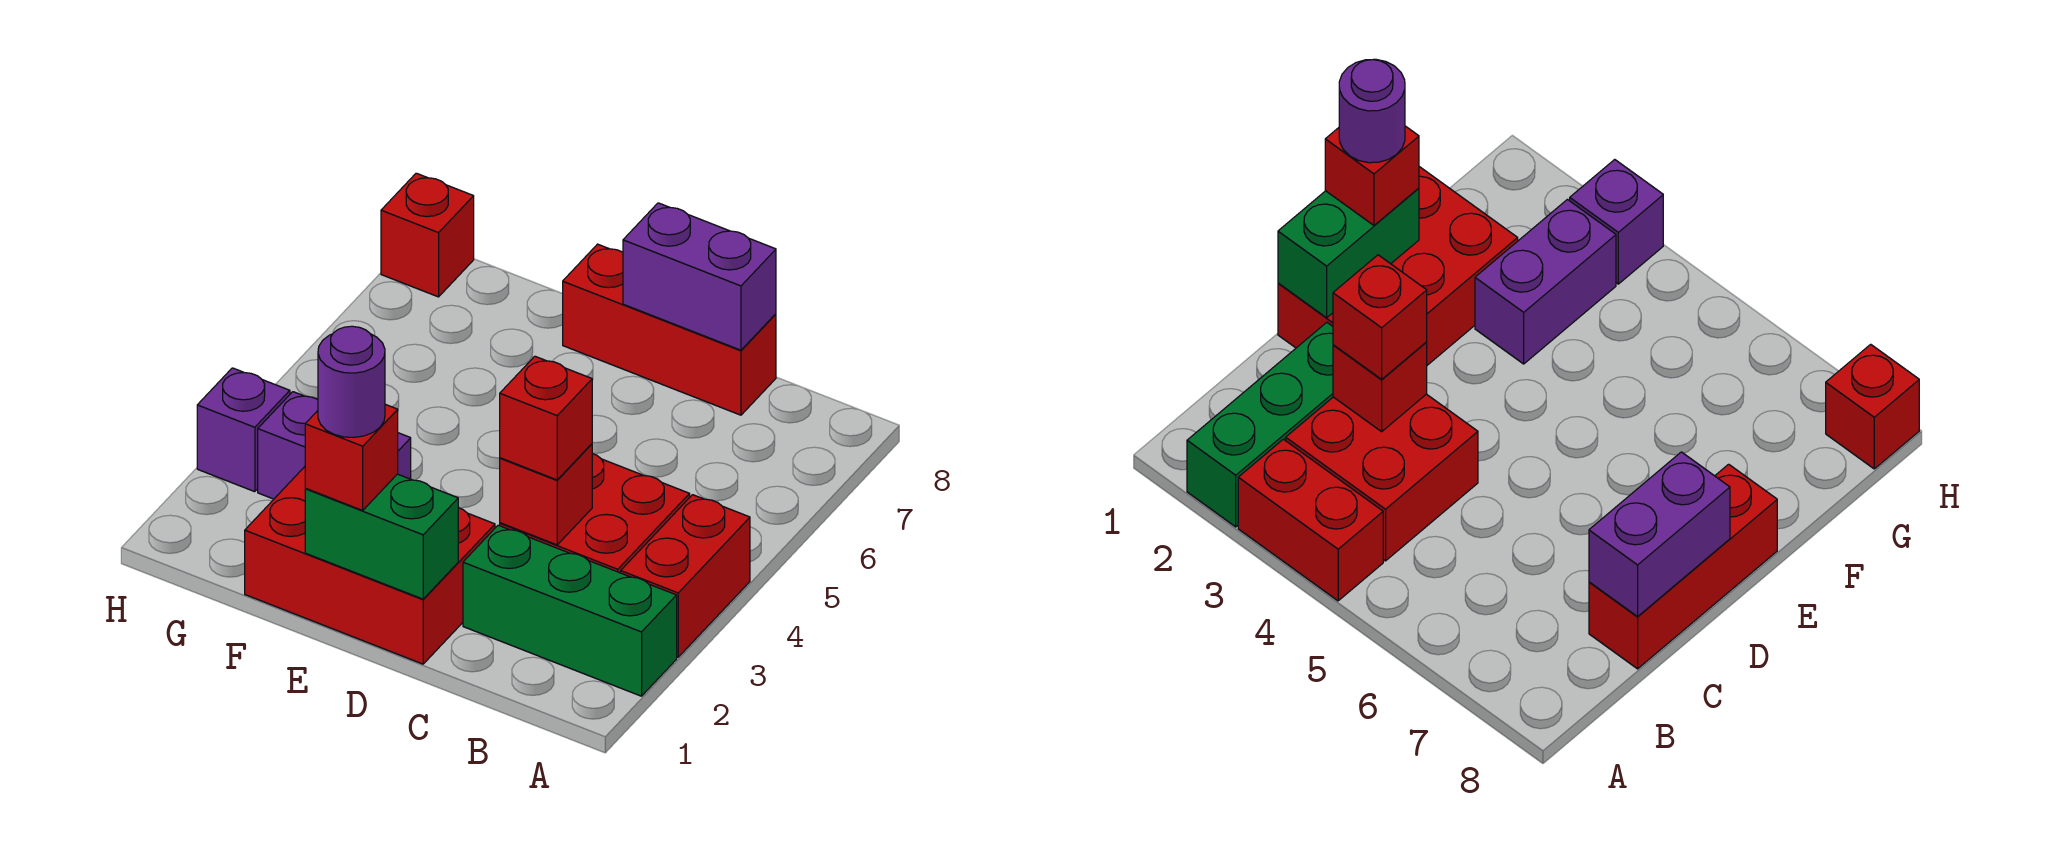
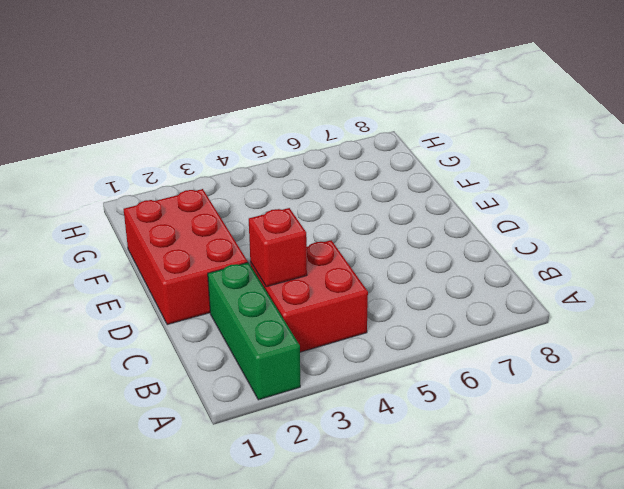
none -> red 1x2 brick [621,495,750,657]
none -> red 1x3 brick [562,244,776,415]
none -> purple 1x2 brick [258,392,411,499]

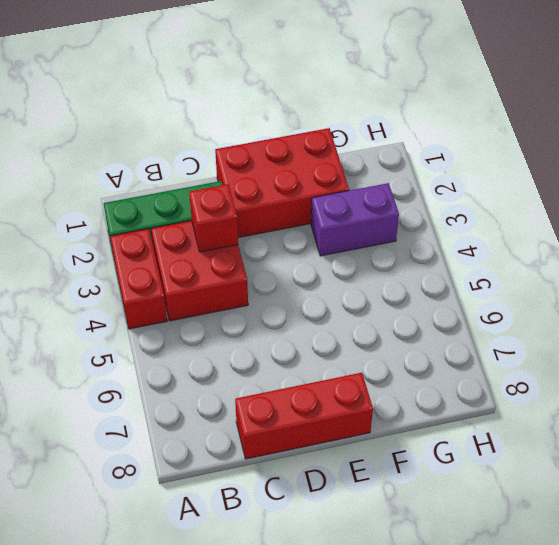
none -> purple 1x1 brick [197,368,290,492]
none -> red 1x1 brick [381,173,474,297]
none -> purple 1x2 brick [623,203,776,350]

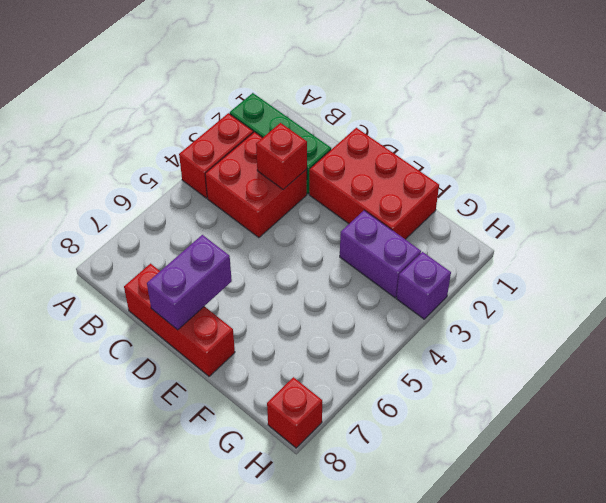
purple 1x2 brick [147,235,232,330] -> purple 1x2 brick turned to [623,203,776,350]
none -> green 1x2 brick [305,474,458,599]
none -> red 1x1 brick [500,356,592,480]
none -> red 1x1 brick [305,404,398,510]

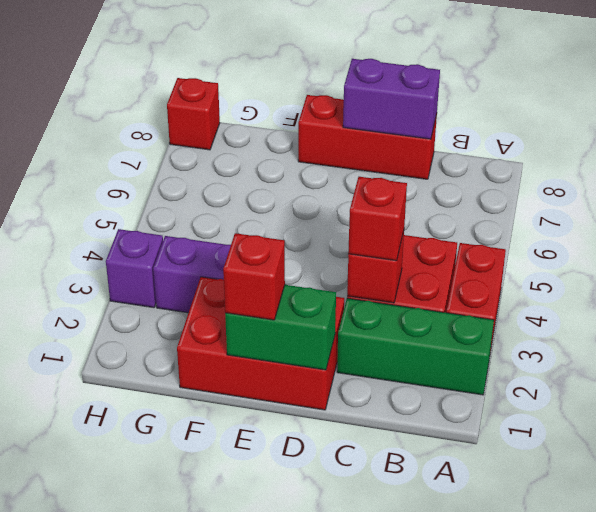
none -> purple 1x1 round brick [318,326,385,437]

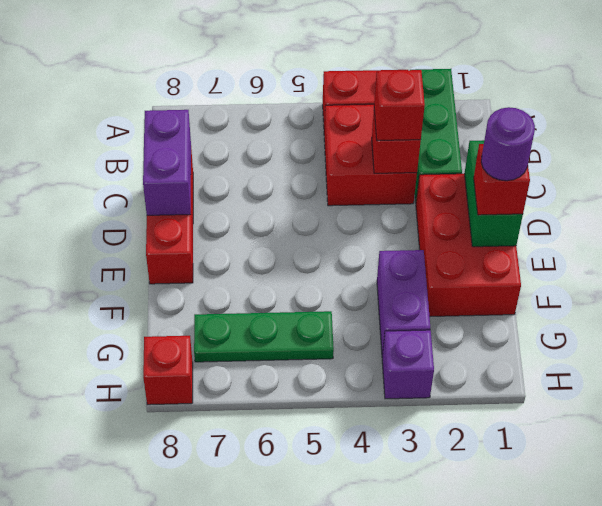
green 1x3 plate [194,311,334,362] -> none

